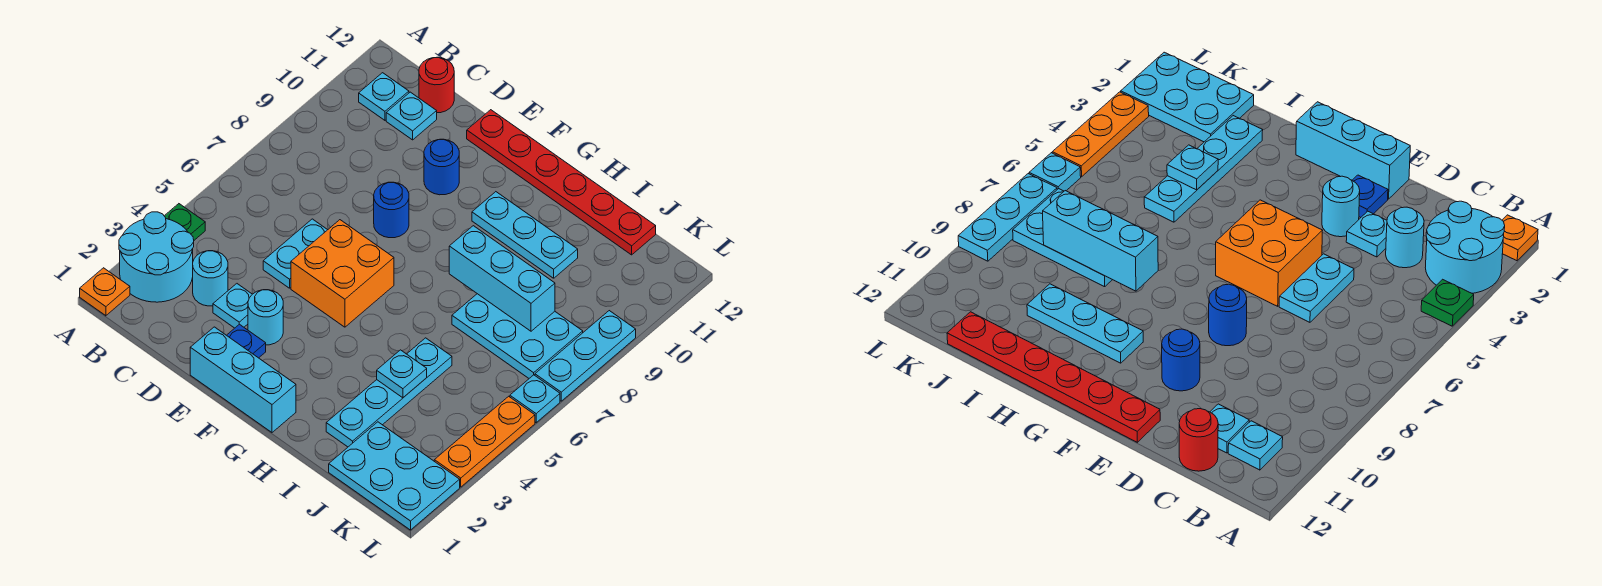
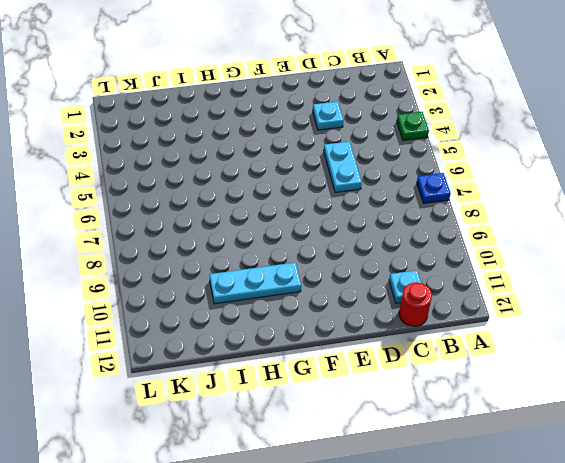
blue 1x1 plate [417,173,451,203] -> blue 1x1 plate moved to [227,324,266,358]
none -> orange 1x1 plate [80,268,130,316]
none -> cyan 2x2 round brick [119,212,194,302]
none -> cyan 1x1 plate [359,73,409,120]

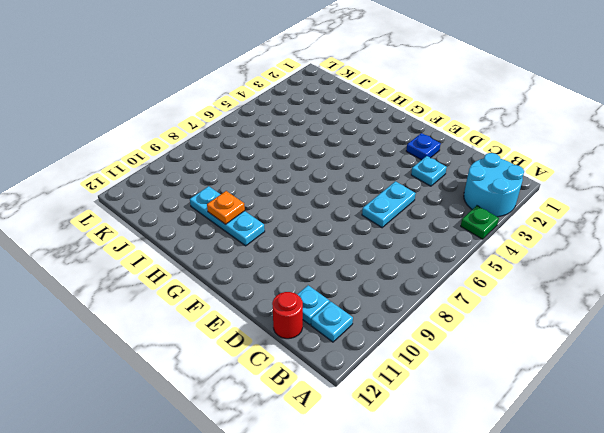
orange 1x1 plate [207,191,245,224] -> orange 1x1 plate moved to [80,268,130,316]
none -> cyan 1x1 round brick [193,251,228,306]
none -> cyan 1x3 brick [190,327,296,432]
none -> cyan 1x1 round brick [248,290,283,345]

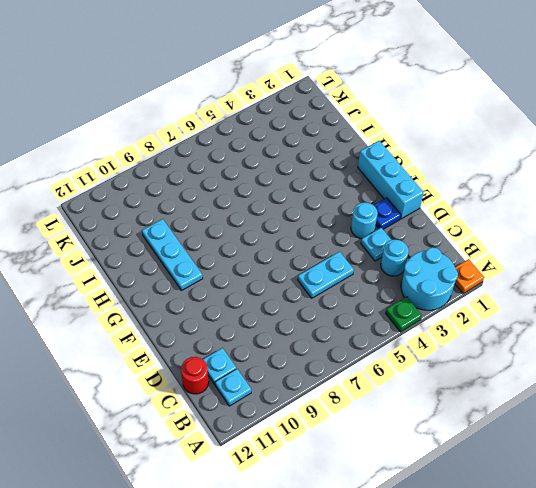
none -> orange 2x2 brick [291,220,394,327]
none -> blue 1x1 round brick [374,182,409,238]
none -> blue 1x1 round brick [424,139,459,195]

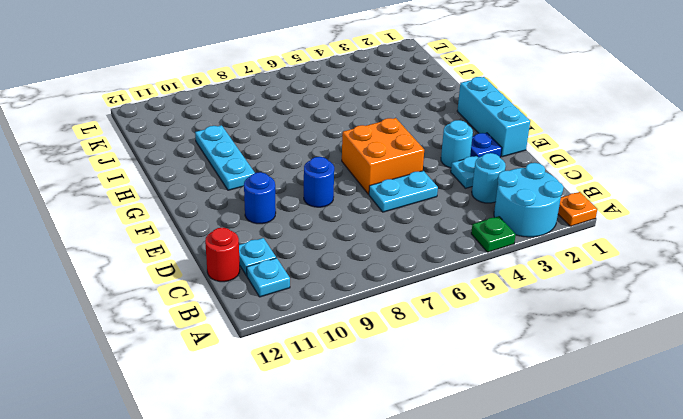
none -> red 1x6 plate [467,110,656,255]
none -> cyan 1x4 plate [326,338,452,447]
none -> cyan 2x3 plate [452,294,583,378]

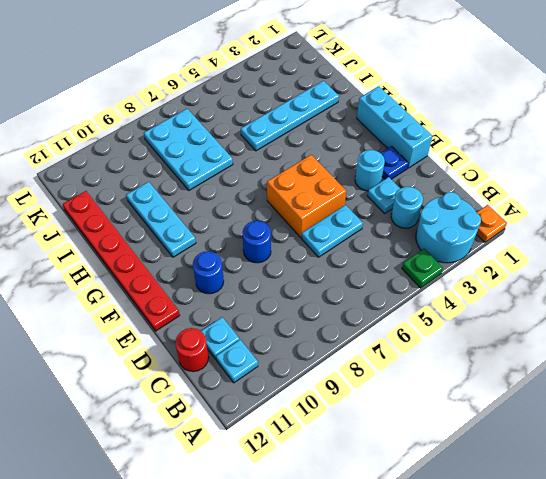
none -> cyan 2x3 plate [329,422,460,530]
none -> orange 1x3 plate [434,396,535,487]
none -> cyan 1x1 plate [510,375,560,423]

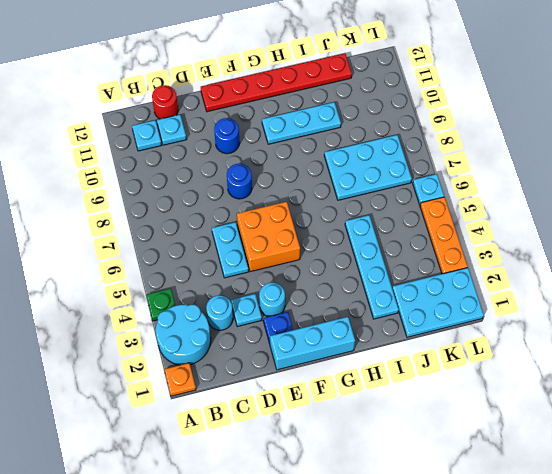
none -> cyan 1x3 plate [535,311,636,401]
none -> cyan 1x3 brick [449,226,555,331]
none -> cyan 1x1 plate [377,350,427,398]

